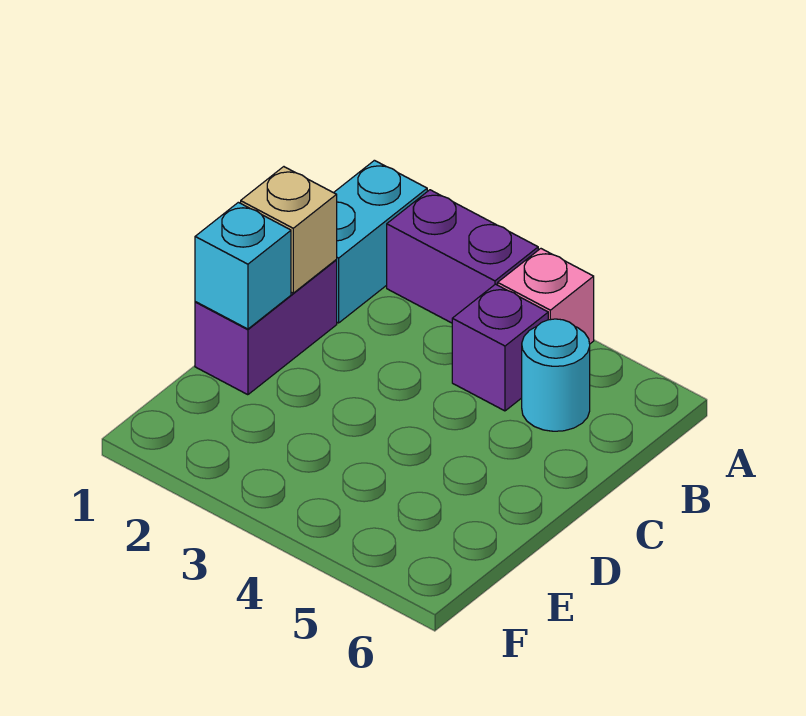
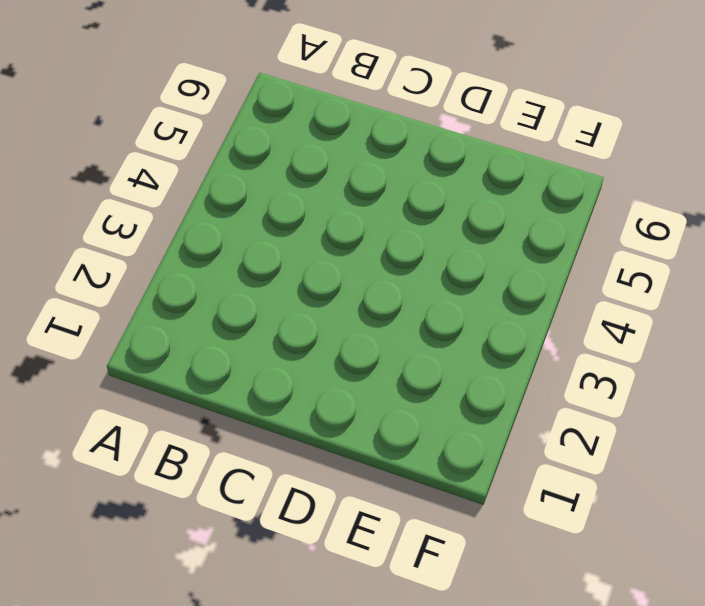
none -> cyan 1x2 brick [334,160,427,323]
none -> purple 1x2 brick [387,190,538,323]

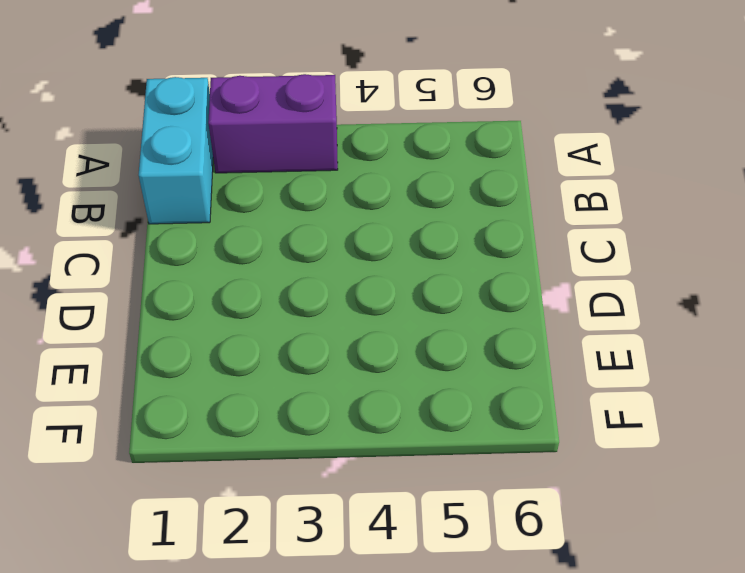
none -> pink 1x1 brick [498,249,594,344]
none -> purple 1x1 brick [452,284,548,411]

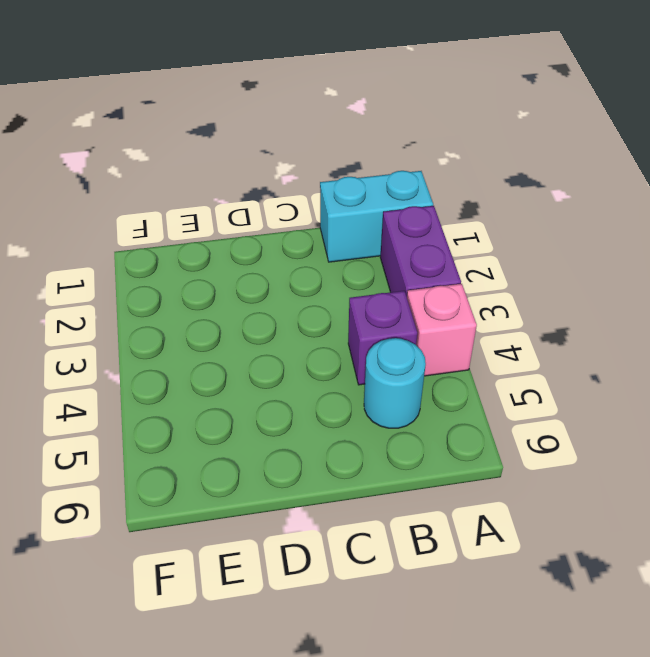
none -> purple 1x2 brick [195,260,337,395]
none -> tan 1x1 brick [241,167,337,293]

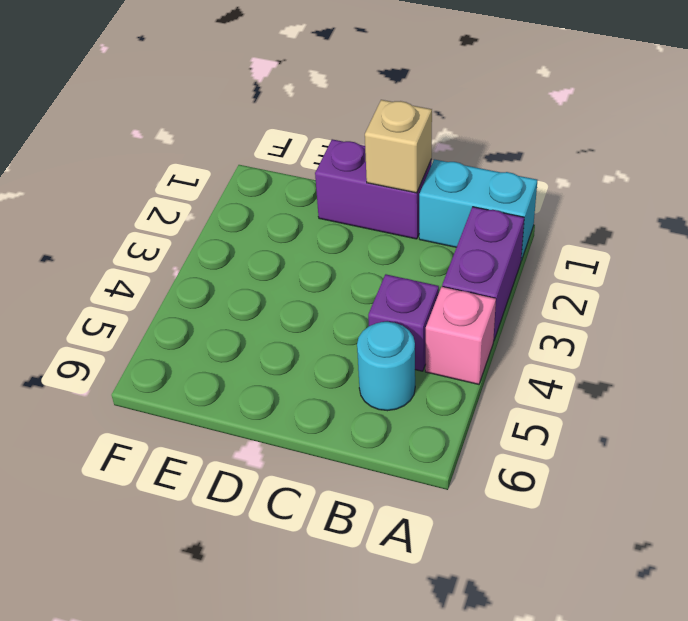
none -> cyan 1x1 brick [195,202,291,329]

